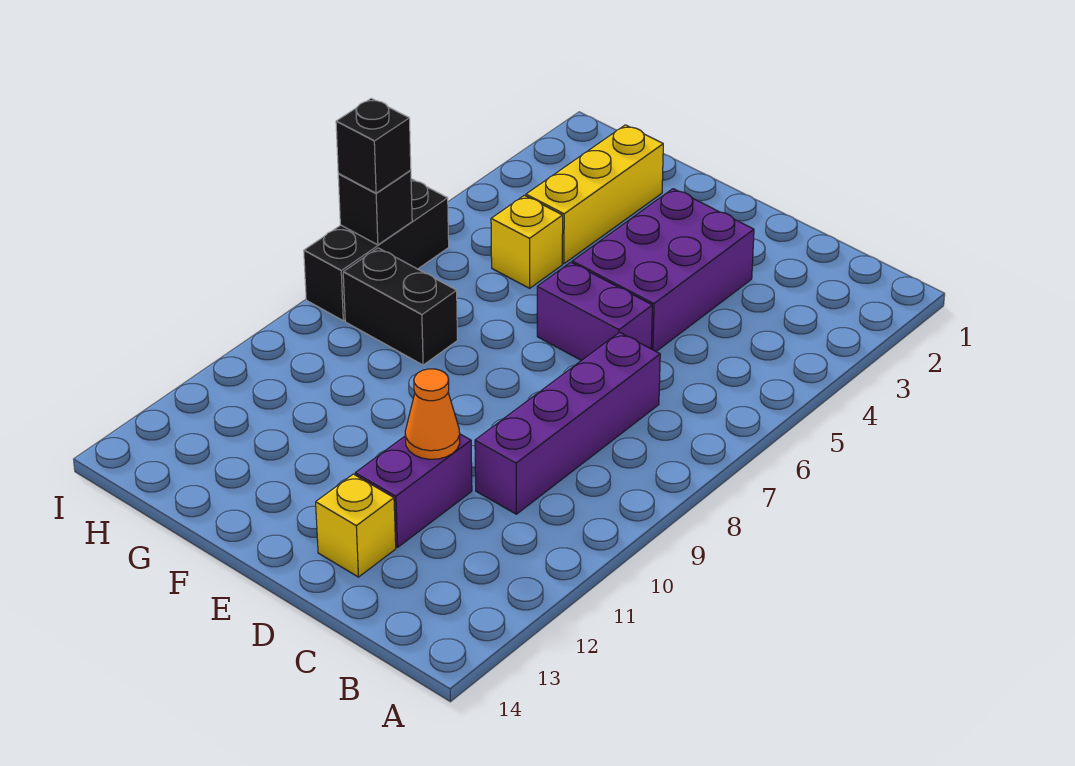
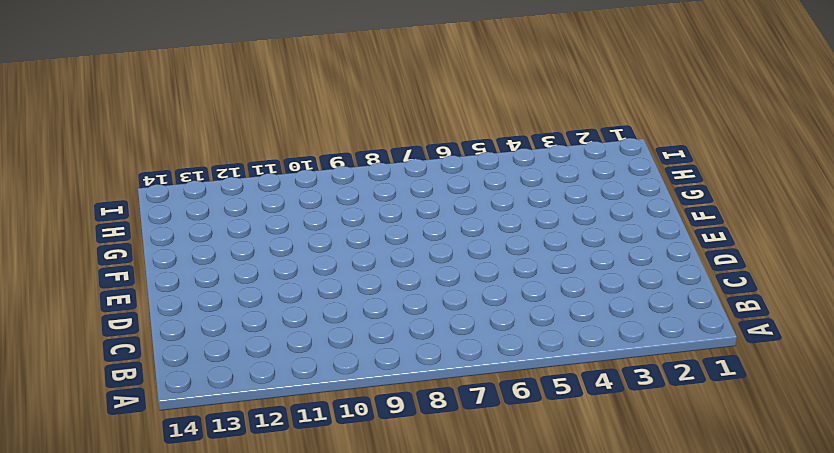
none -> purple 1x4 brick [475,332,660,514]
none -> purple 2x3 brick [572,189,754,351]
none -> purple 1x2 brick [537,262,652,361]

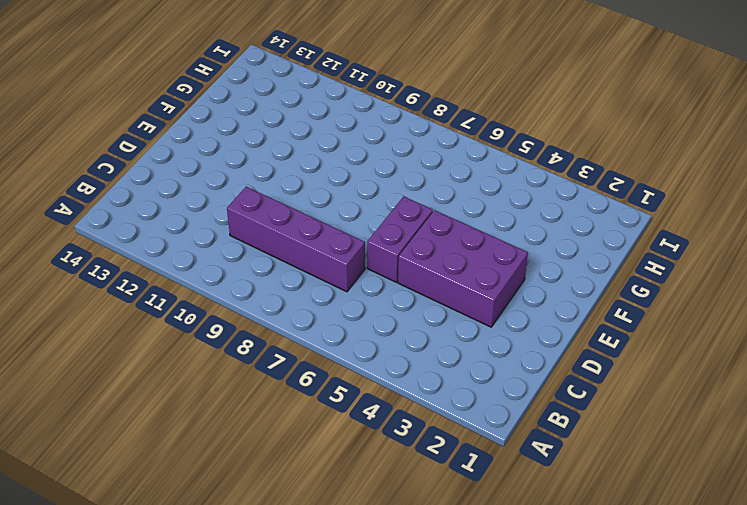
none -> purple 1x2 brick [355,434,472,547]
none -> yellow 1x1 brick [316,474,396,577]
none -> yellow 1x3 brick [526,125,663,264]

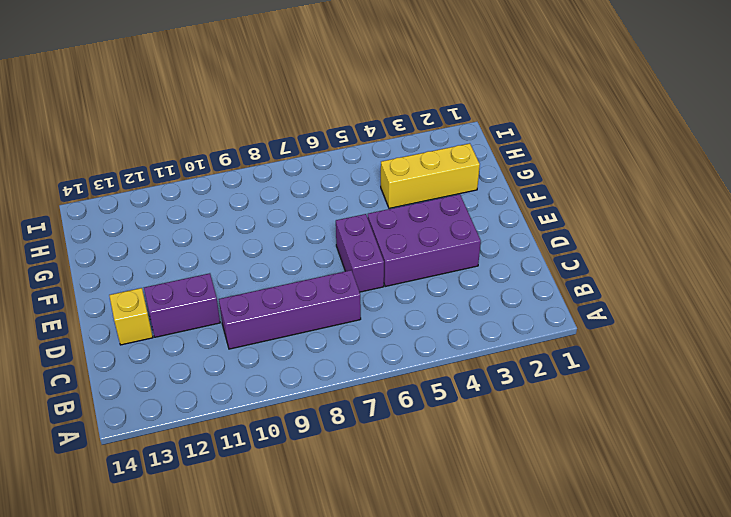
none -> yellow 1x1 brick [491,195,563,288]
none -> black 1x2 brick [343,248,458,365]
none -> black 1x3 brick [304,179,449,321]

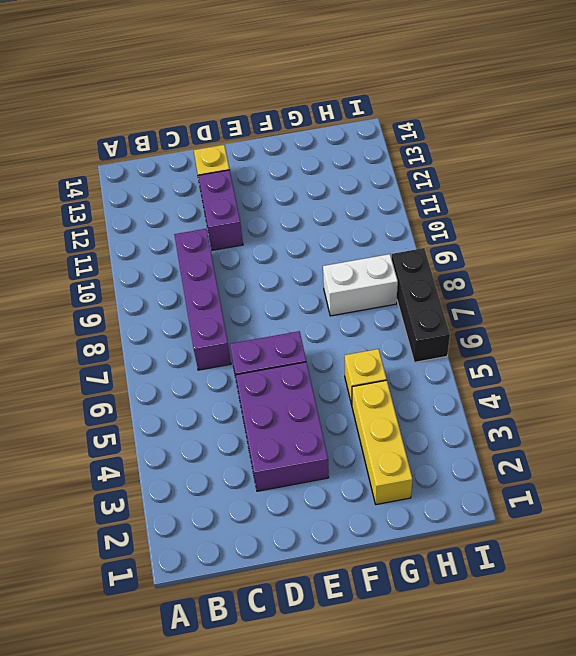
white 1x2 brick [323,254,398,316] -> black 1x2 brick [343,248,458,365]
none -> orange 1x1 cone [405,369,460,459]
none -> black 1x1 brick [338,170,412,245]
none -> black 1x1 brick [336,98,411,193]

